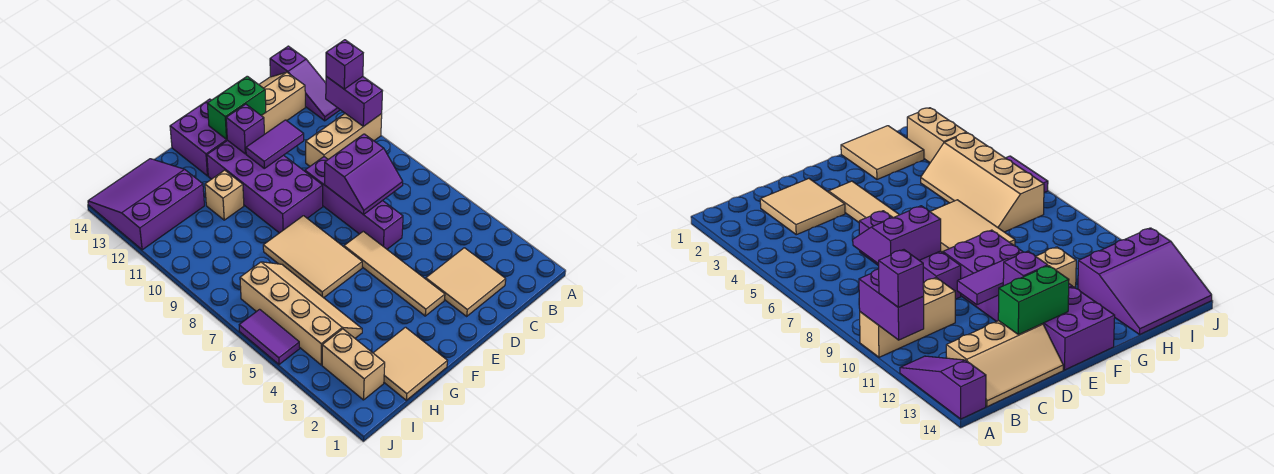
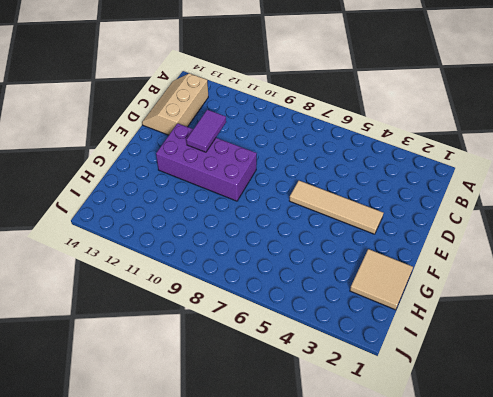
none -> tan 1x3 brick [306,114,382,166]
none -> purple 1x3 slope [270,46,340,121]
none -> tan 2x2 tile [426,248,506,316]

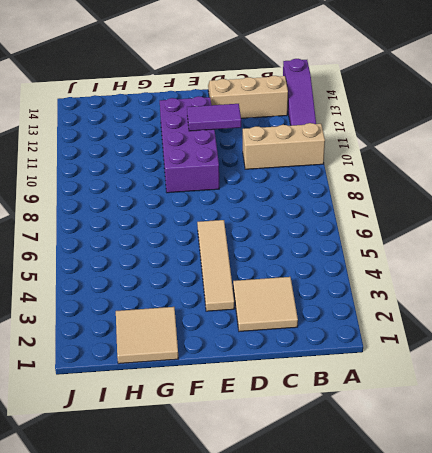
none -> purple 1x4 brick [305,157,403,249]
none -> purple 2x2 brick [170,99,227,176]
none -> tan 2x3 tile [263,216,362,298]

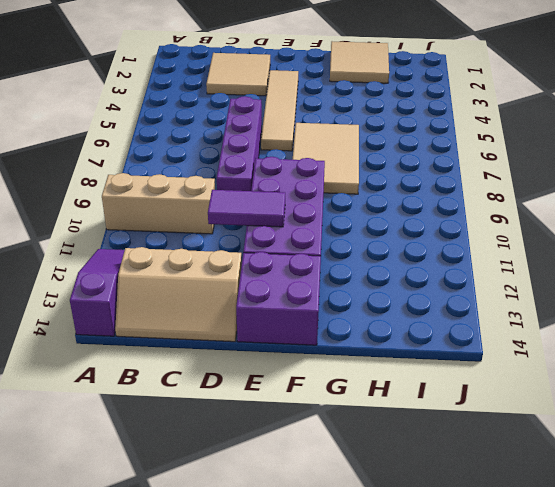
none -> tan 1x1 brick [205,170,244,220]
none -> tan 2x4 slope [240,262,362,365]
none -> purple 3x3 slope [88,159,204,250]

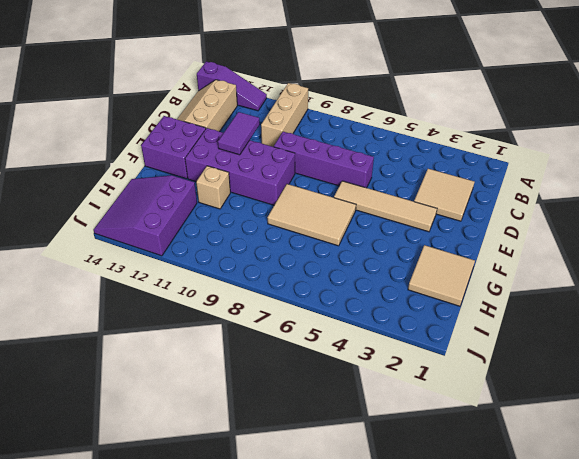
none -> tan 2x4 slope [240,262,362,365]
none -> tan 1x2 brick [322,329,385,400]
none -> purple 1x2 tile [239,309,300,364]

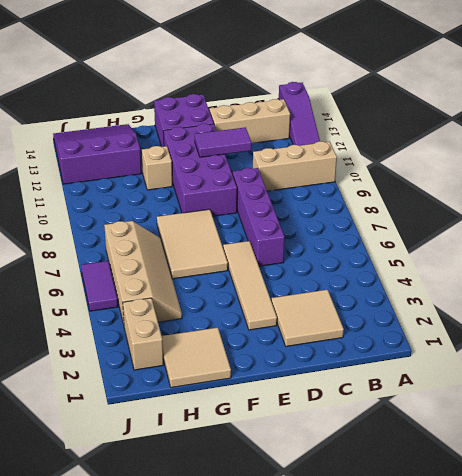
none -> purple 1x2 brick [326,76,382,126]
none -> purple 2x2 slope [325,134,403,215]
none -> green 1x2 brick [207,76,266,139]

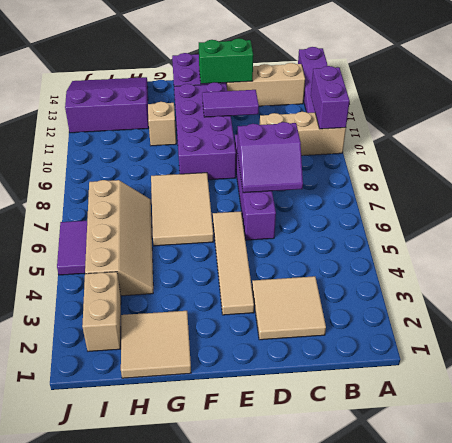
none -> purple 1x1 brick [226,104,264,154]
none -> purple 1x1 brick [326,40,363,89]

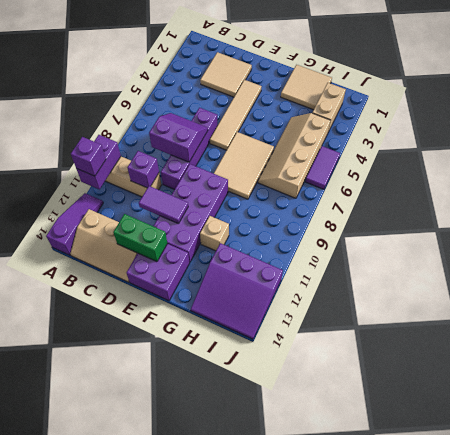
purple 1x1 brick [127,151,159,188] -> purple 1x1 brick moved to [226,104,264,154]

